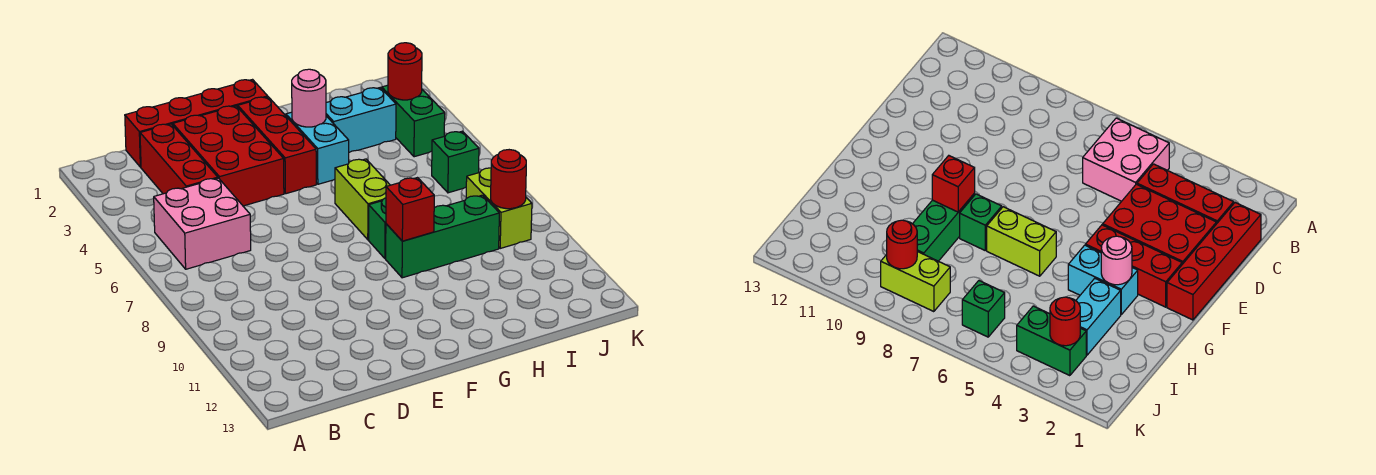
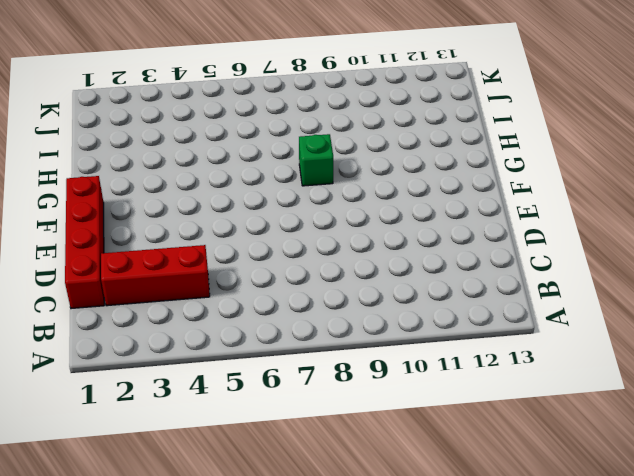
none -> pink 2x2 brick [154,178,251,269]
none -> red 2x3 brick [173,106,284,206]
none -> red 1x3 brick [238,97,316,194]

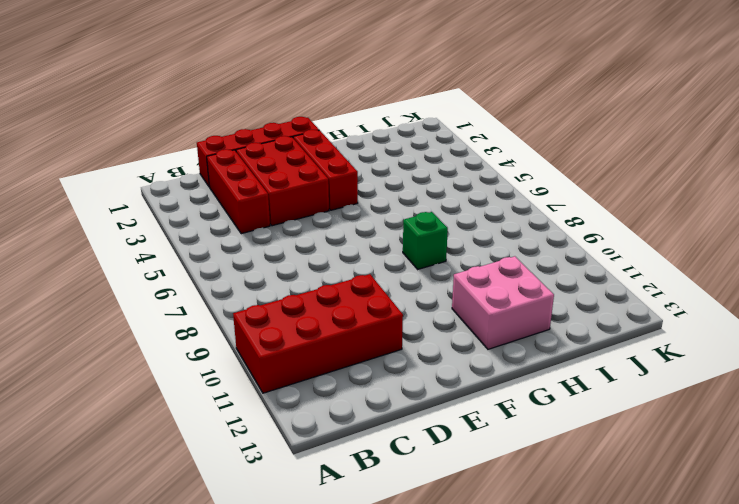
red 2x4 brick [233,274,403,393] -> none
pink 2x2 brick [452,256,554,349] -> pink 2x2 brick moved to [154,178,251,269]
none -> cyan 1x2 brick [286,112,349,184]
none -> lime 1x2 brick [335,159,390,240]
none -> green 1x3 brick [386,195,499,278]

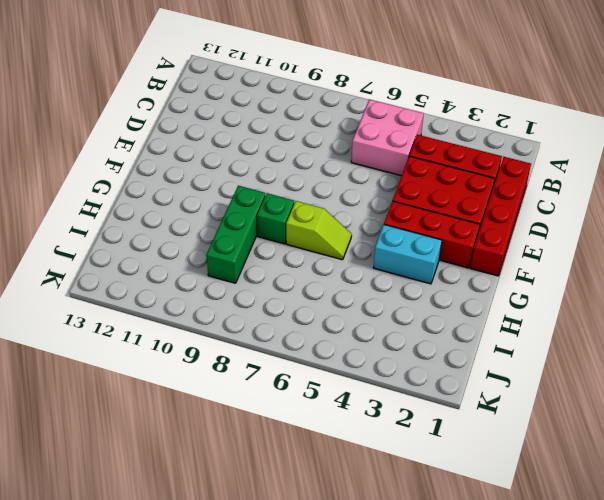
lime 1x2 slope [286,201,352,260] -> lime 1x2 brick [335,159,390,240]
none -> cyan 1x2 brick [326,88,396,152]
none -> green 1x2 brick [382,85,445,157]
none -> green 1x1 brick [432,131,479,193]

